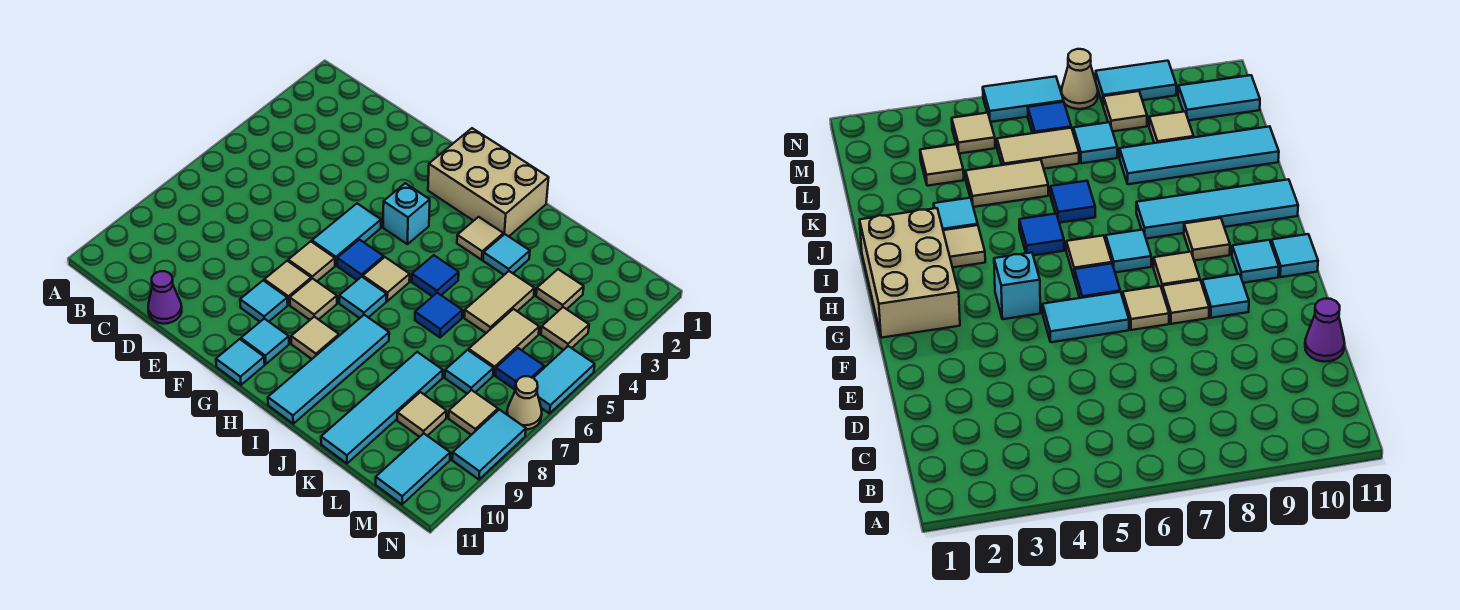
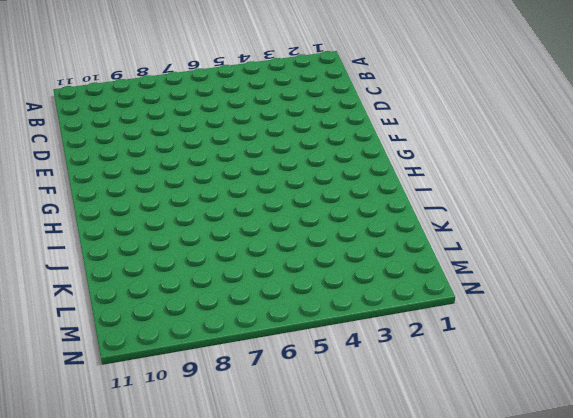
none -> purple 1x1 cone [148,271,182,324]
none -> cyan 1x2 tile [312,204,381,265]
none -> tan 1x1 tile [288,241,335,281]
none -> tan 1x1 tile [264,261,311,305]

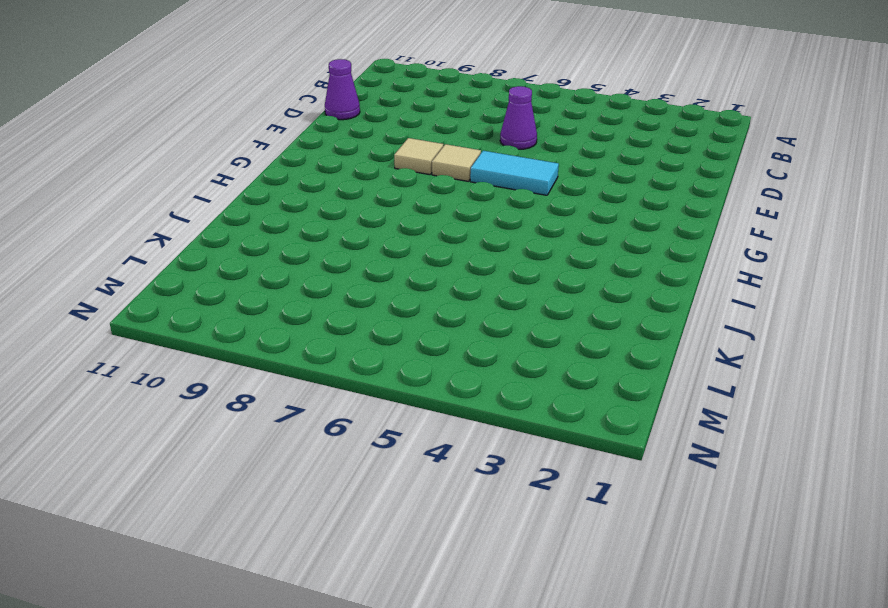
purple 1x1 cone [500,86,537,149] -> none
none -> cyan 1x1 tile [240,280,288,322]
none -> tan 2x3 brick [428,128,549,236]
none -> cyan 1x1 brick [383,183,430,244]
none -> blue 1x1 tile [337,239,384,280]

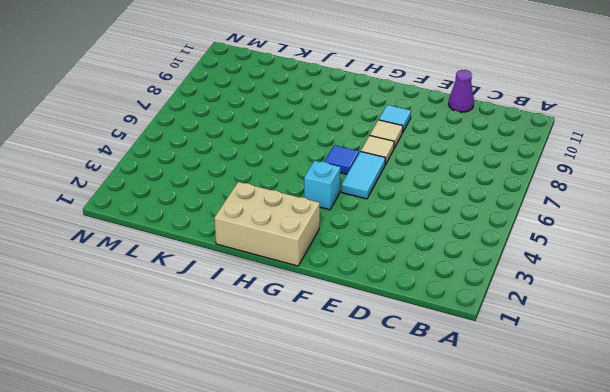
none -> tan 1x1 tile [290,278,337,320]
none -> cyan 1x1 tile [241,319,289,364]
none -> cyan 1x1 tile [216,339,265,385]
none -> tan 1x1 tile [363,257,410,301]

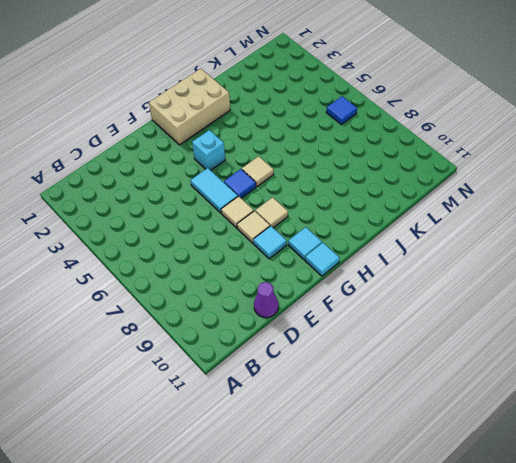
none -> cyan 1x1 tile [339,277,386,318]
none -> tan 1x1 tile [291,317,339,359]
none -> tan 1x1 tile [457,217,503,260]
none -> blue 1x1 tile [412,255,459,297]

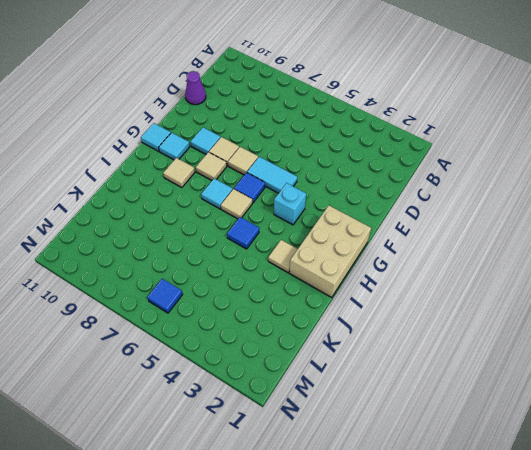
none -> cyan 1x4 tile [268,315,389,424]
none -> cyan 1x1 tile [483,234,530,275]
none -> blue 1x1 tile [415,293,462,337]
none -> tan 1x2 tile [464,271,535,333]

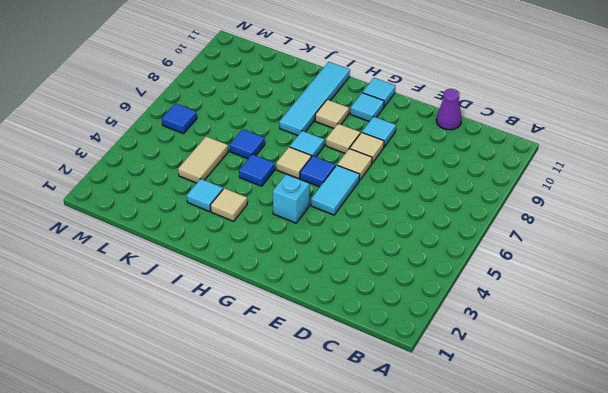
none -> tan 2x3 brick [428,128,549,236]
none -> cyan 1x4 tile [321,352,443,463]
none -> tan 1x1 tile [536,269,584,311]
none -> tan 1x2 tile [469,309,539,375]

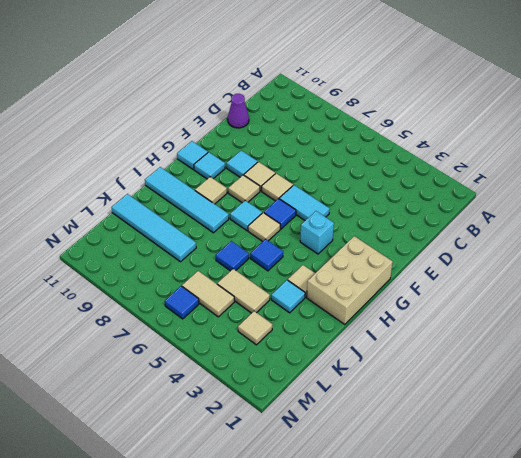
none -> cyan 1x1 tile [445,350,494,394]
none -> tan 1x1 tile [397,392,446,437]
none -> tan 1x1 tile [541,307,589,350]
none -> tan 1x1 tile [449,390,498,435]

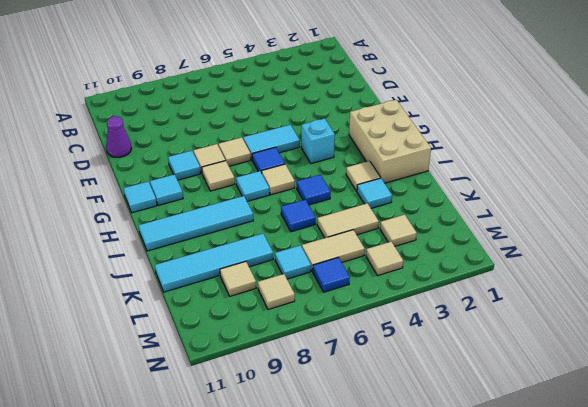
none -> tan 1x1 tile [291,317,339,359]
none -> cyan 1x2 tile [376,433,450,504]
none -> cyan 1x2 tile [534,346,595,414]
none -> tan 1x1 cone [507,376,542,429]

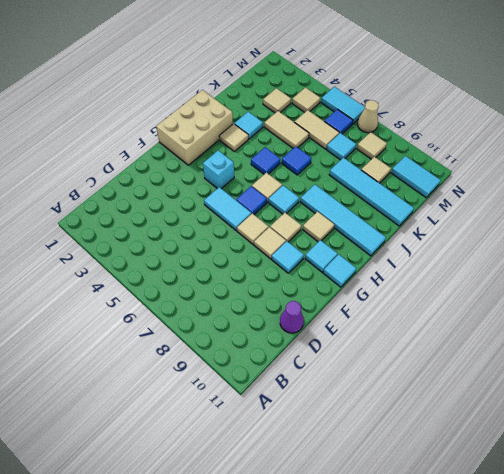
none -> cyan 1x2 tile [452,410,526,479]

